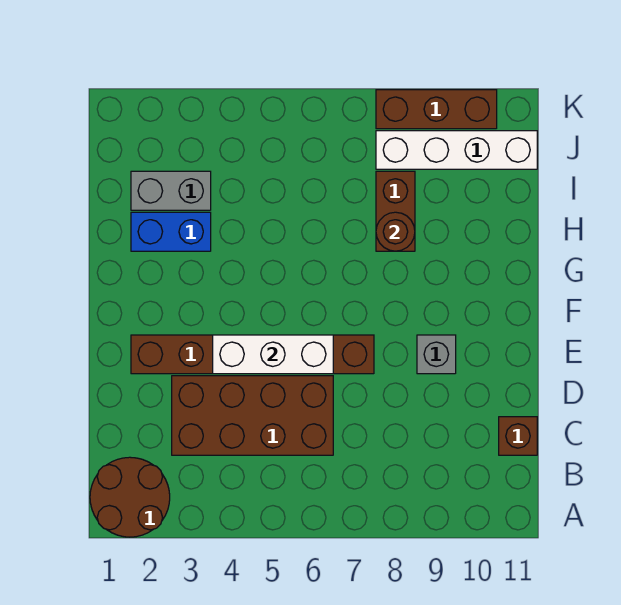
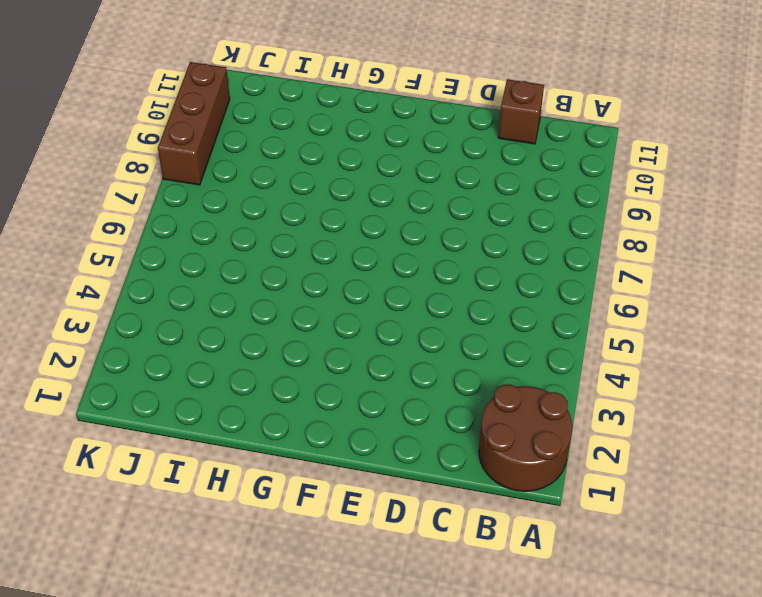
none -> brown 2x4 brick [172,376,333,455]
none -> brown 1x6 brick [131,335,374,374]
none -> grey 1x1 brick [417,335,456,374]

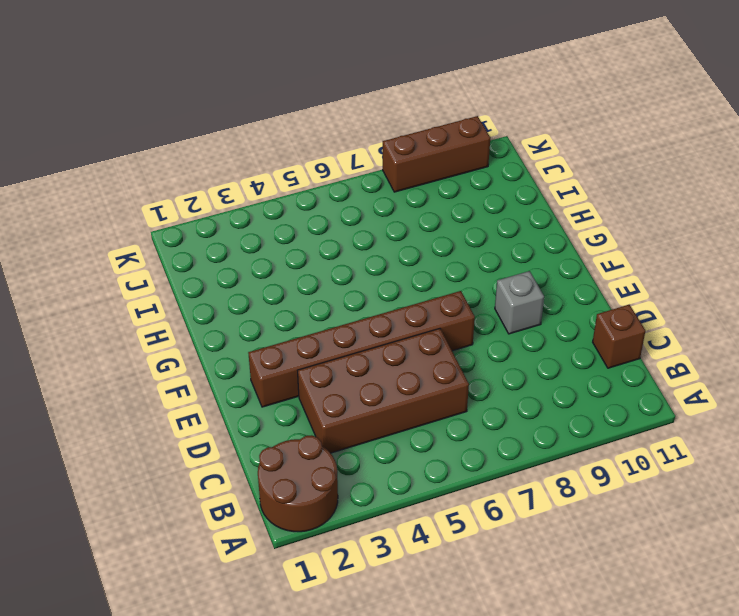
none -> blue 1x2 brick [131,212,211,251]
none -> brown 1x2 brick [376,171,415,251]
none -> grey 1x2 brick [131,171,211,210]

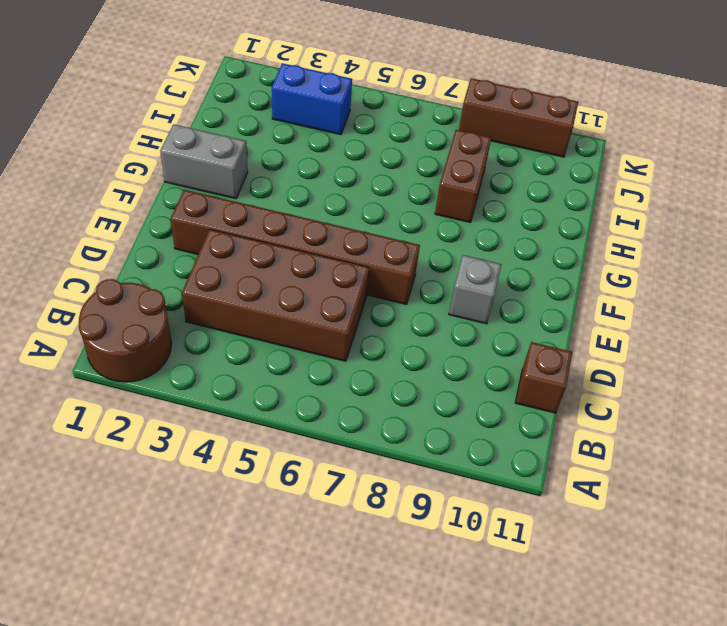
grey 1x2 brick [160,124,248,199] -> grey 1x2 brick moved to [131,171,211,210]
blue 1x2 brick [272,63,352,135] -> blue 1x2 brick moved to [131,212,211,251]
none -> white 1x4 brick [376,131,537,169]
none -> white 1x3 brick [213,335,333,374]
none -> brown 1x1 round brick [376,212,415,251]

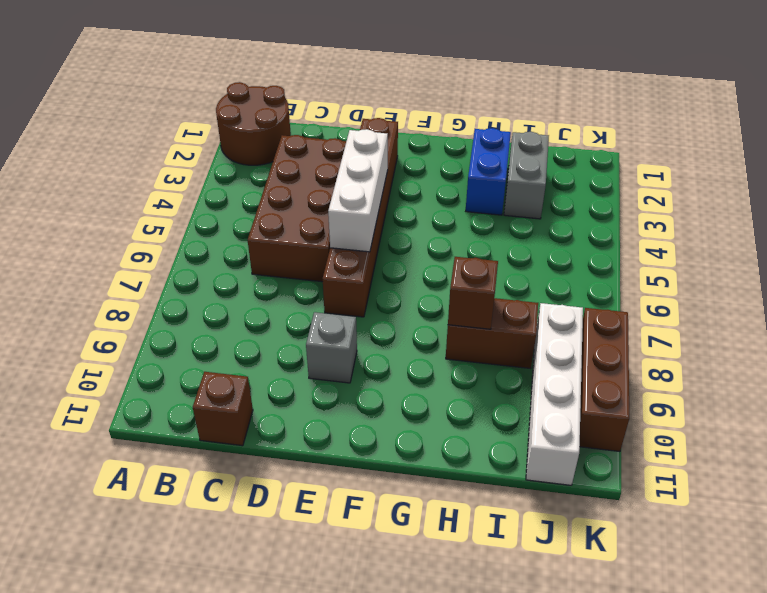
brown 1x1 brick [448,257,498,329] -> brown 1x1 round brick [376,212,415,251]

